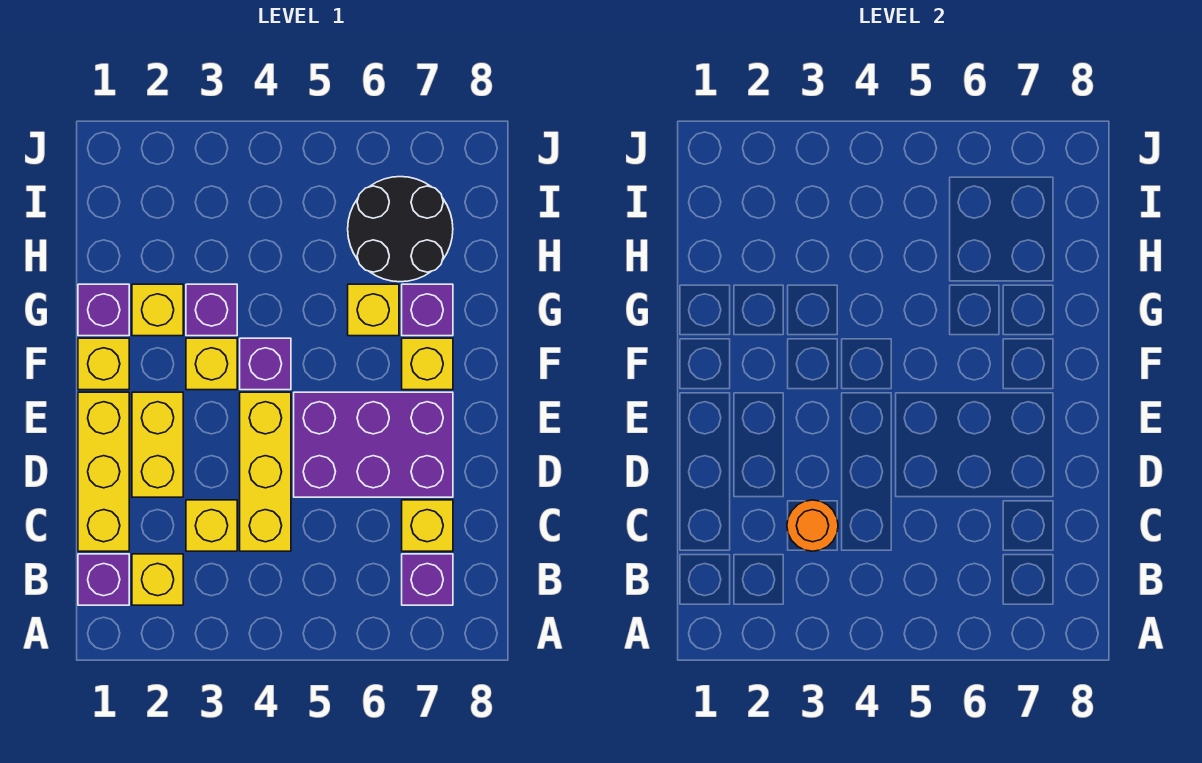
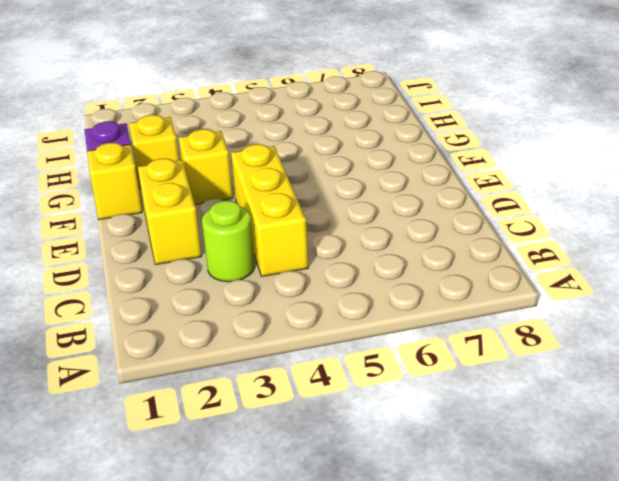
lime 1x1 round brick [202,201,255,282] -> yellow 1x1 brick [186,500,237,551]
none -> purple 1x1 brick [78,554,129,605]
none -> yellow 1x1 brick [132,554,183,605]
none -> purple 1x1 brick [402,554,453,605]

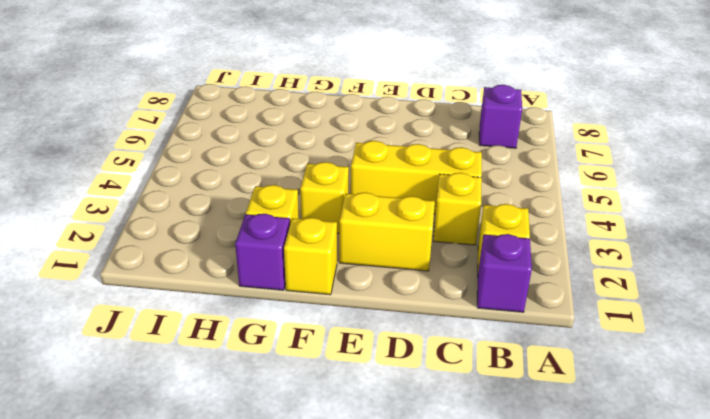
none -> yellow 1x3 brick [78,392,129,551]
none -> yellow 1x1 brick [402,500,453,551]
none -> purple 2x3 brick [294,392,453,497]

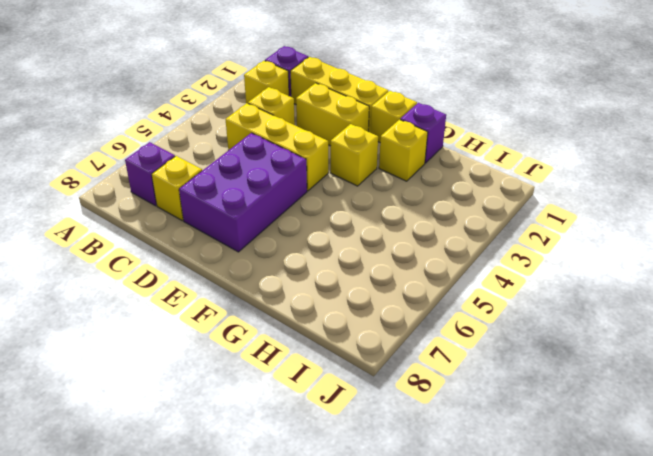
none -> purple 1x1 brick [240,338,291,390]
none -> yellow 1x1 brick [402,338,453,390]
none -> purple 1x1 brick [186,284,237,336]

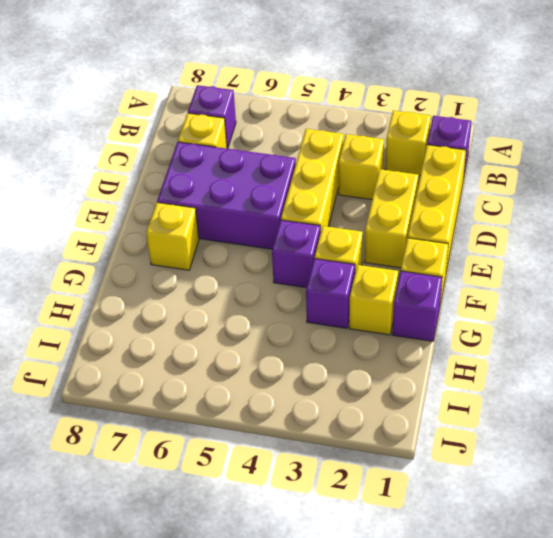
none -> yellow 1x1 brick [348,284,399,336]
none -> purple 1x1 brick [402,284,453,336]
none -> black 2x2 round brick [348,177,453,282]

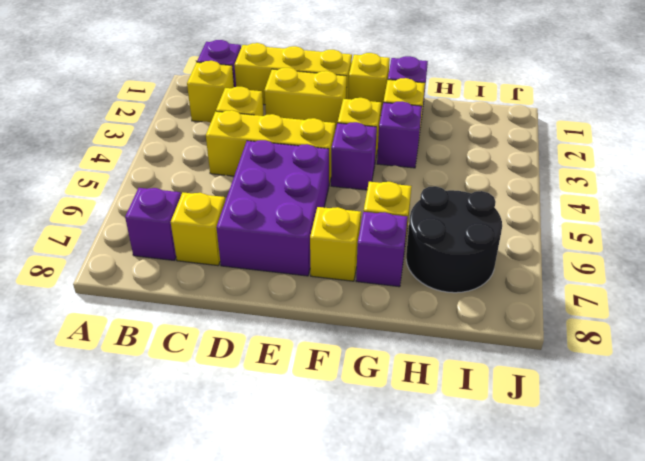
none -> orange 1x1 round brick [787,500,838,551]

